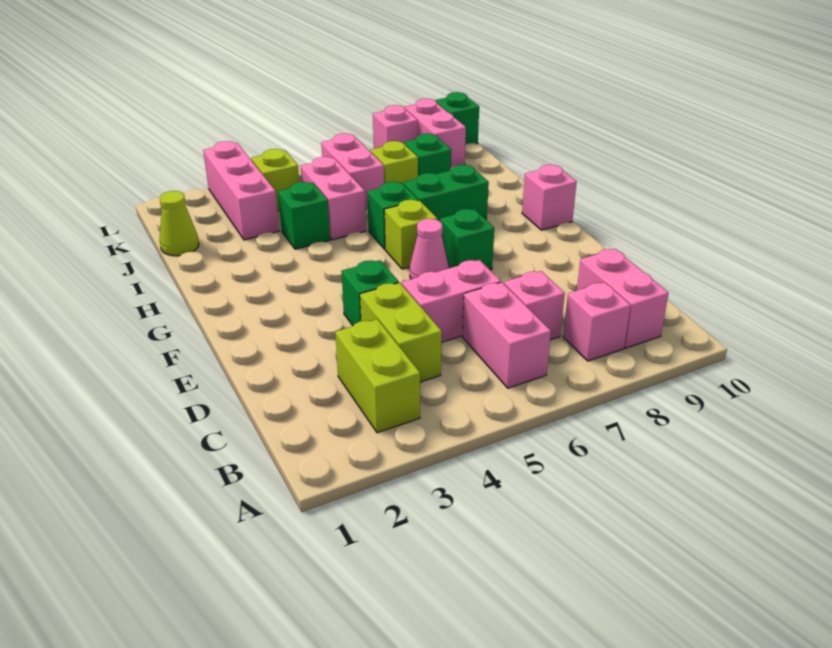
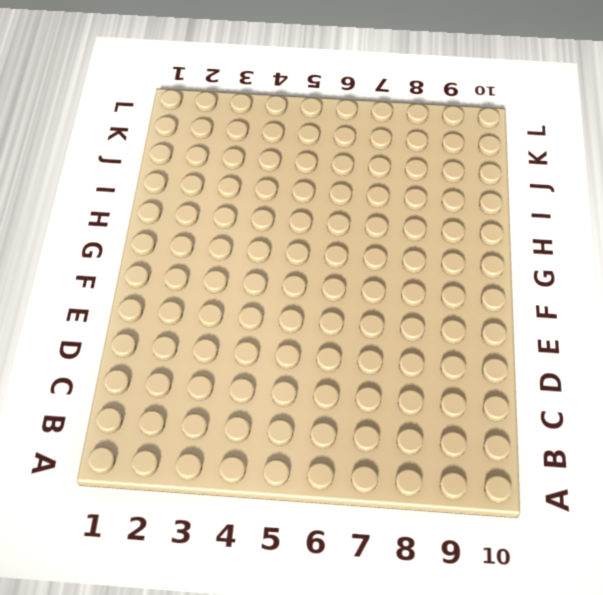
none -> lime 1x2 brick [335,319,420,433]
none -> pink 1x2 brick [462,282,551,388]
none -> pink 1x1 brick [563,282,631,361]

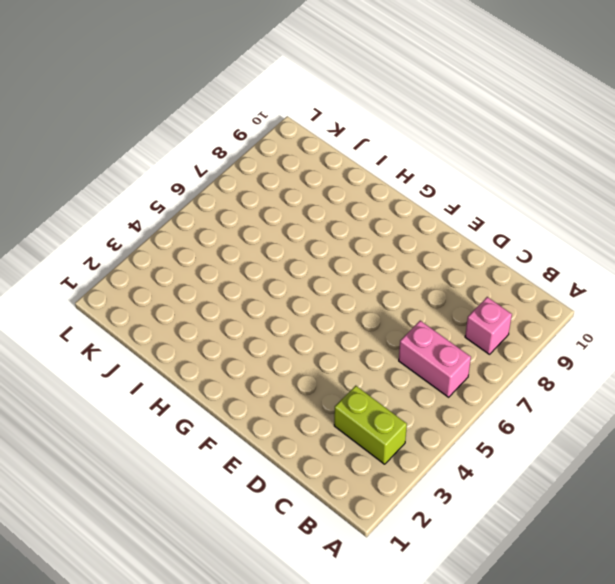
none -> pink 1x2 brick [577,249,669,348]
none -> lime 1x2 brick [360,283,442,382]
none -> pink 1x1 brick [504,271,565,340]

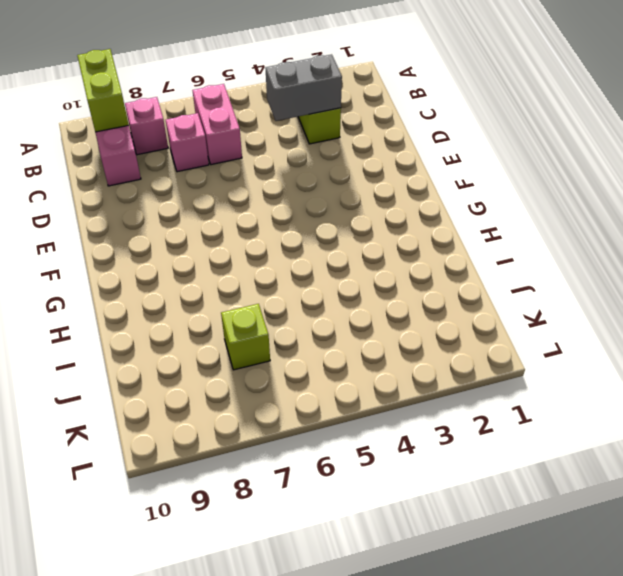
lime 1x2 brick [77,49,128,132] -> lime 1x2 brick moved to [360,283,442,382]
grey 1x2 brick [265,54,342,121] -> none
none -> pink 1x2 brick [402,260,501,342]
none -> green 1x1 brick [341,260,399,325]
none -> pink 1x1 cone [410,219,449,279]

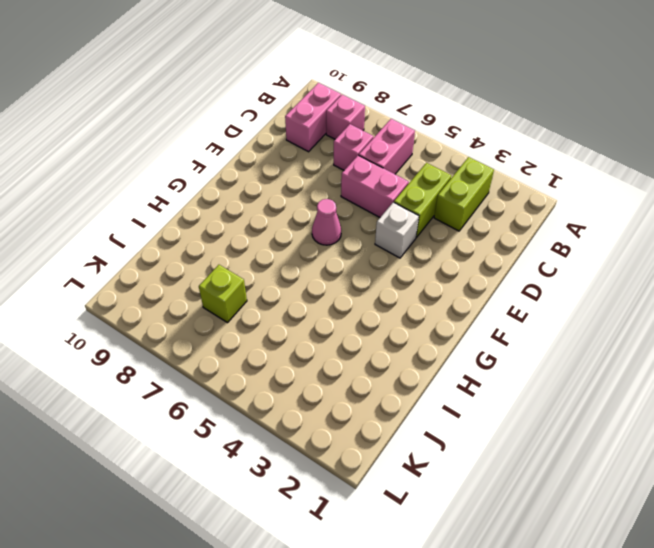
white 1x1 brick [375,202,419,258] -> green 1x1 brick [341,260,399,325]
none -> green 1x1 brick [440,209,494,270]
none -> lime 1x1 brick [384,200,437,269]
none -> pink 1x1 brick [522,164,577,230]

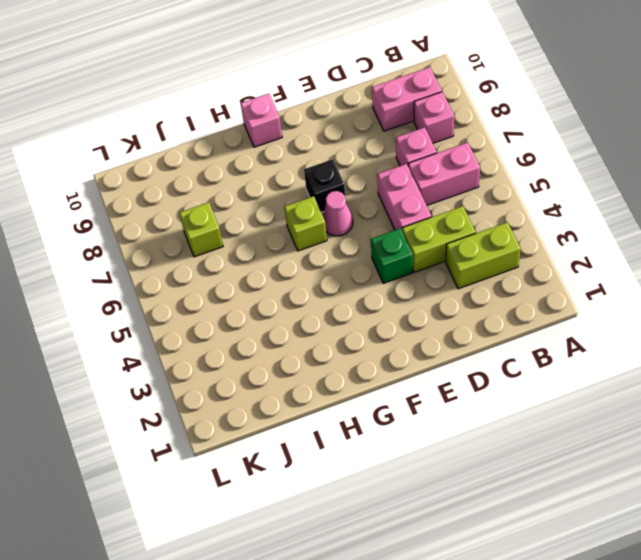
black 1x1 brick [304,159,346,212] -> green 1x1 brick [440,209,494,270]
none -> green 1x1 brick [367,182,418,249]
none -> green 1x2 brick [403,165,489,221]
none -> green 1x1 brick [278,182,330,249]

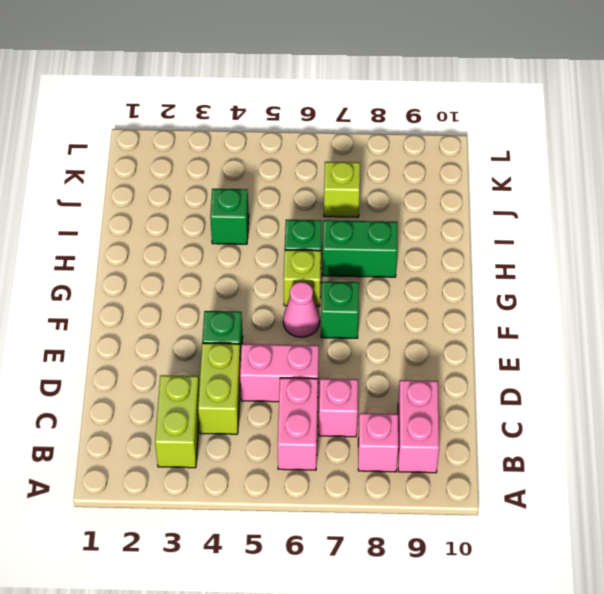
none -> pink 1x1 brick [522,164,577,230]
none -> pink 1x2 brick [301,157,366,240]
none -> lime 1x1 cone [160,191,199,256]

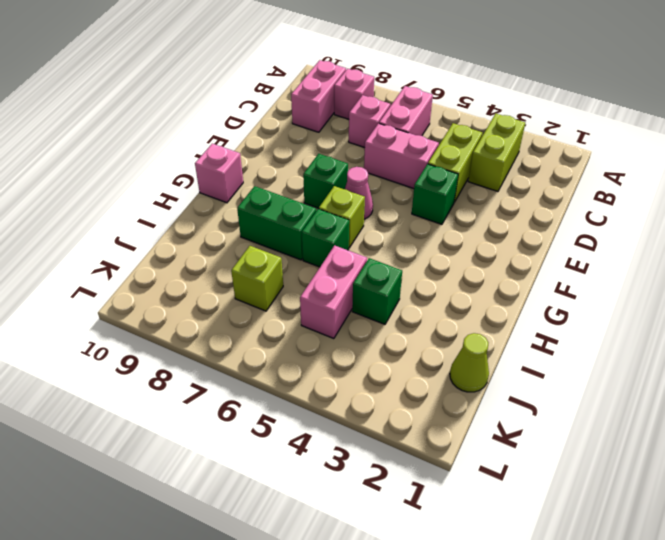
none -> pink 1x3 brick [203,141,279,240]
none -> pink 1x2 brick [321,133,384,210]
none -> green 1x1 brick [404,133,451,176]

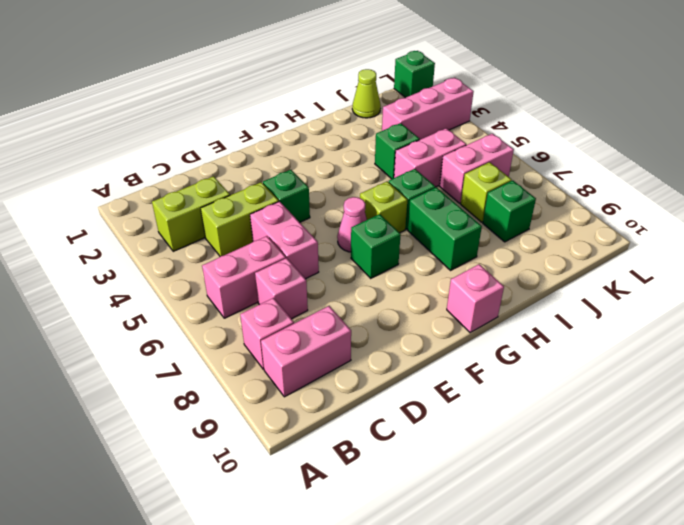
green 1x1 brick [394,51,435,98] -> green 1x1 brick moved to [435,92,479,145]
none -> lime 1x1 brick [251,149,299,211]
none -> pink 1x2 brick [404,99,466,167]
none -> pink 1x1 brick [373,105,418,149]

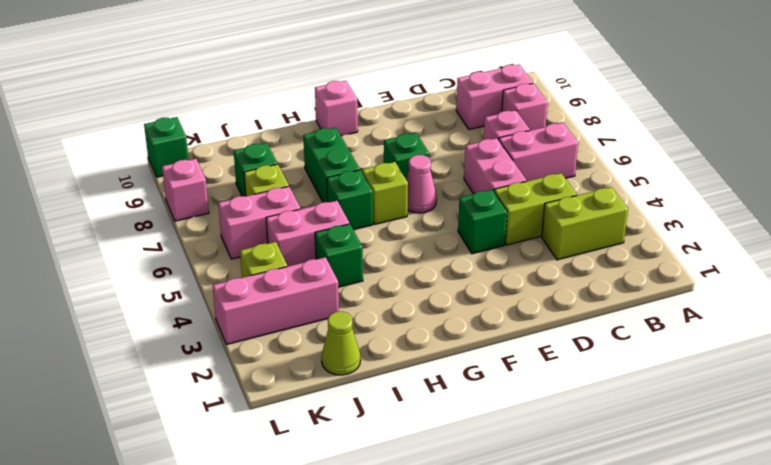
none -> pink 1x2 brick [404,99,466,167]

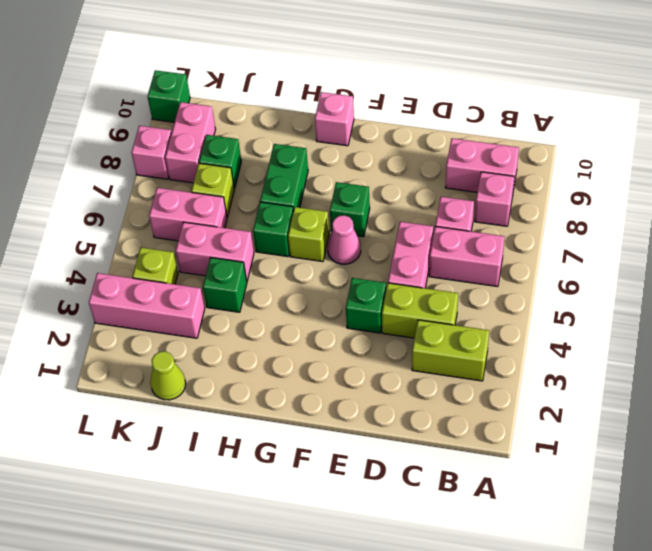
pink 1x2 brick [165,102,216,183] -> pink 1x2 brick turned to [404,99,466,167]

